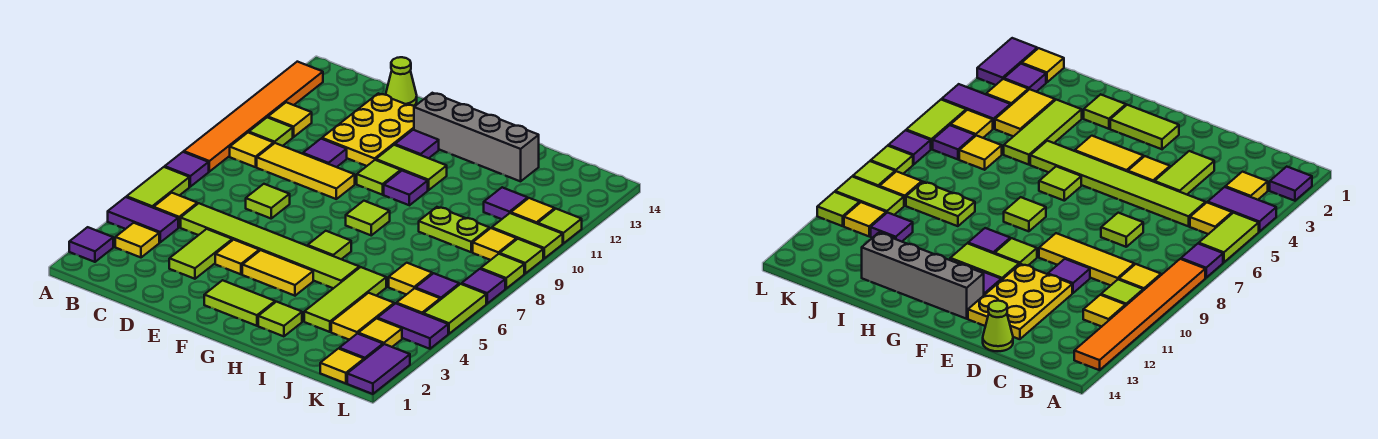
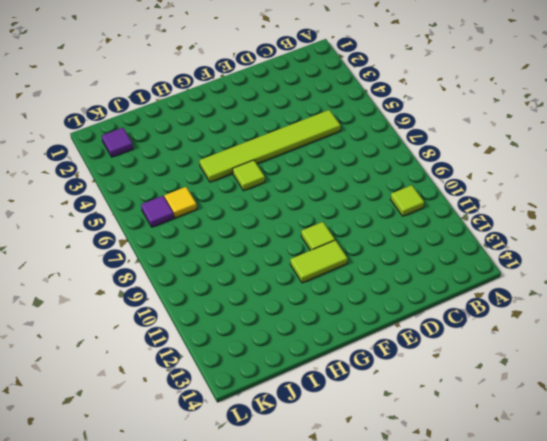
none -> purple 1x1 tile [69,227,113,262]
none -> purple 1x2 tile [108,197,178,242]
none -> lime 1x2 tile [127,167,189,208]
none -> purple 1x1 tile [165,152,209,187]

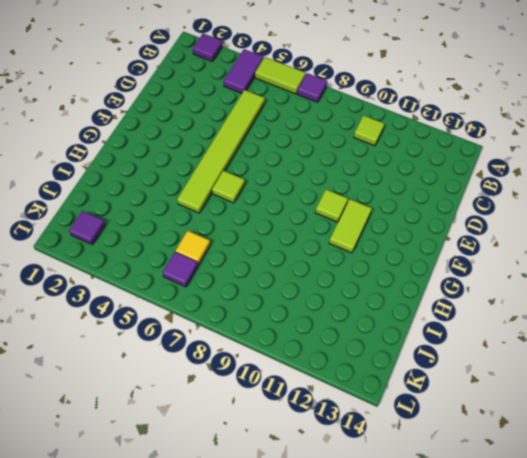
none -> orange 1x6 tile [184,62,323,172]
none -> yellow 1x1 tile [115,223,159,257]
none -> yellow 1x1 tile [154,193,197,227]
none -> yellow 1x1 tile [230,133,274,167]

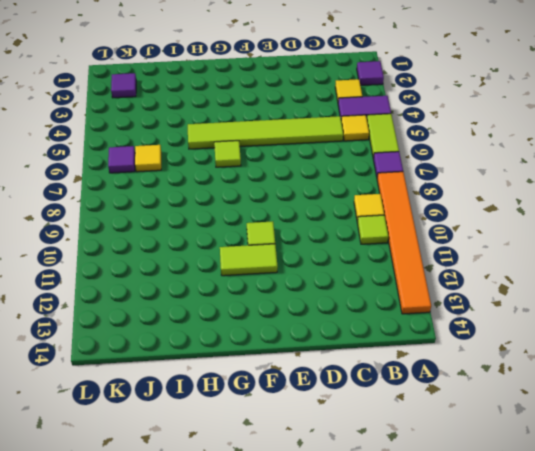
none -> yellow 1x1 tile [268,102,312,137]
none -> yellow 1x3 tile [257,143,355,199]
none -> lime 1x2 tile [169,229,232,279]
none -> lime 1x1 tile [246,184,290,218]

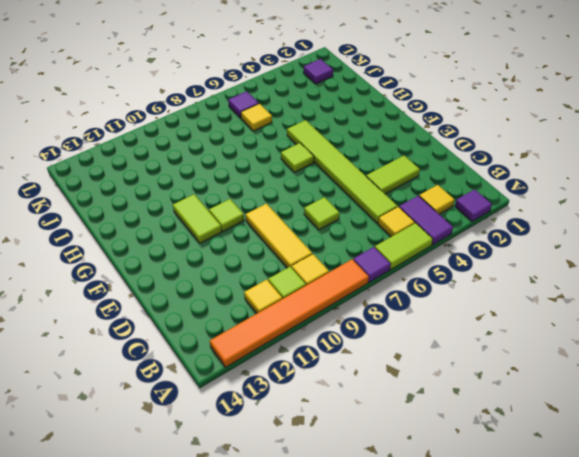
none -> purple 1x1 tile [303,139,347,167]
none -> yellow 2x3 plate [322,93,415,166]
none -> lime 1x1 cone [386,57,417,106]
none -> yellow 1x1 tile [215,240,259,274]

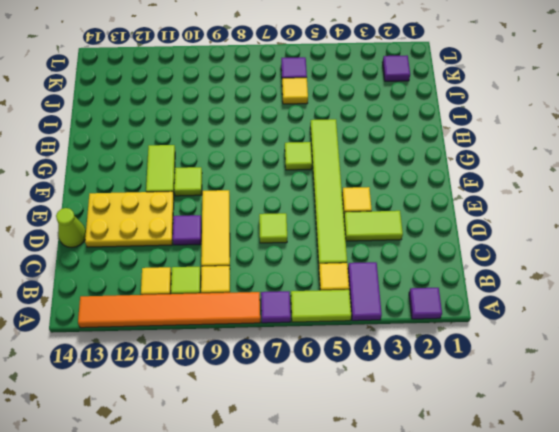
none -> yellow 1x1 tile [115,223,159,257]
none -> lime 1x2 tile [204,280,275,326]
none -> yellow 1x2 tile [242,250,313,296]
none -> purple 1x1 tile [395,130,439,158]

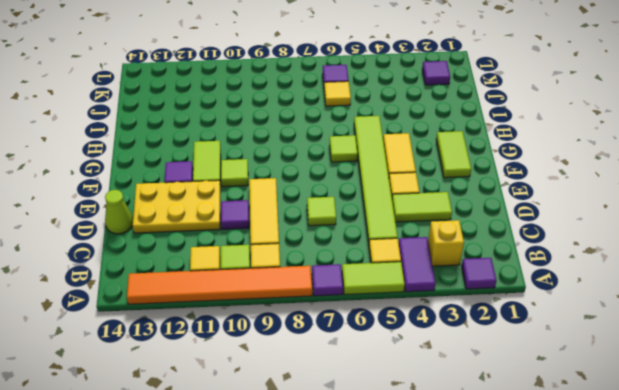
yellow 1x1 brick [428,220,464,266] -> yellow 1x1 tile [115,223,159,257]
none -> grey 1x4 brick [414,93,539,181]
none -> lime 1x1 tile [346,201,390,235]
none -> purple 1x1 tile [384,171,428,205]
none -> lime 1x1 tile [258,302,302,336]

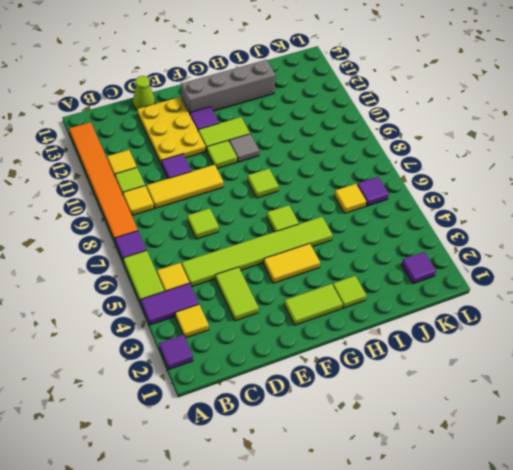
grey 1x1 tile [229,134,259,162] -> purple 1x1 tile [384,171,428,205]
none -> yellow 1x1 tile [215,240,259,274]
none -> lime 1x3 tile [304,267,386,332]
none -> lime 1x2 plate [419,207,490,252]
none -> yellow 1x2 tile [331,293,394,340]

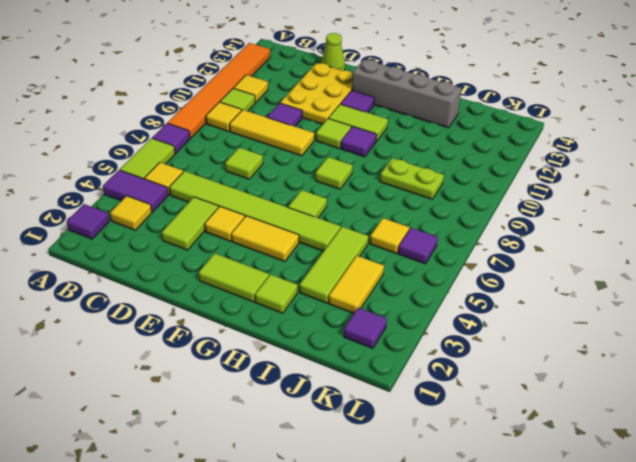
none -> purple 1x1 tile [484,187,528,219]
none -> yellow 1x1 tile [320,349,364,383]
none -> yellow 1x1 tile [358,319,402,347]
none -> purple 1x2 tile [377,303,448,349]

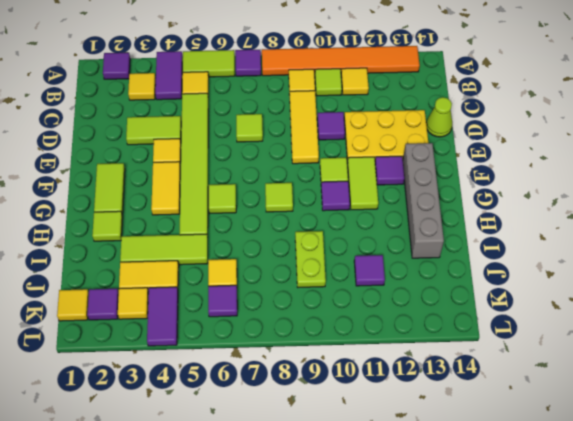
none -> yellow 1x1 tile [396,288,440,314]
none -> yellow 1x1 tile [473,228,517,260]
none -> lime 1x2 tile [492,213,563,258]
none -> yellow 1x1 tile [511,198,555,224]

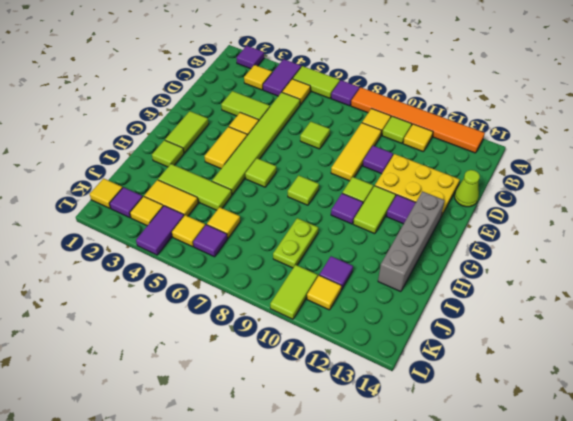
none -> yellow 1x1 tile [473,228,517,260]
none -> purple 1x2 tile [347,344,410,394]
none -> lime 1x2 tile [423,284,486,334]
none -> purple 1x1 tile [462,269,505,304]

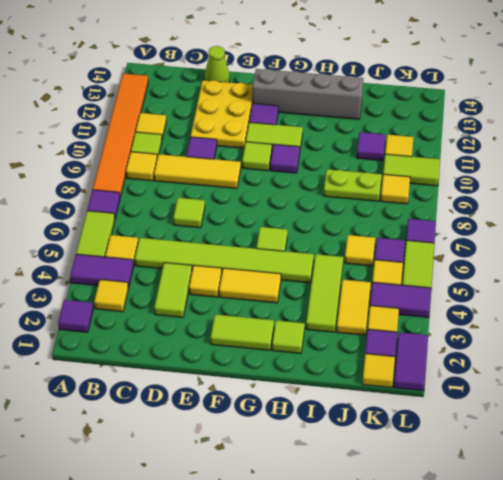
none -> lime 1x1 tile [346,201,390,235]
none -> lime 1x1 tile [481,254,524,289]
none -> lime 1x1 tile [500,239,543,273]
none -> lime 1x1 tile [538,209,582,243]

